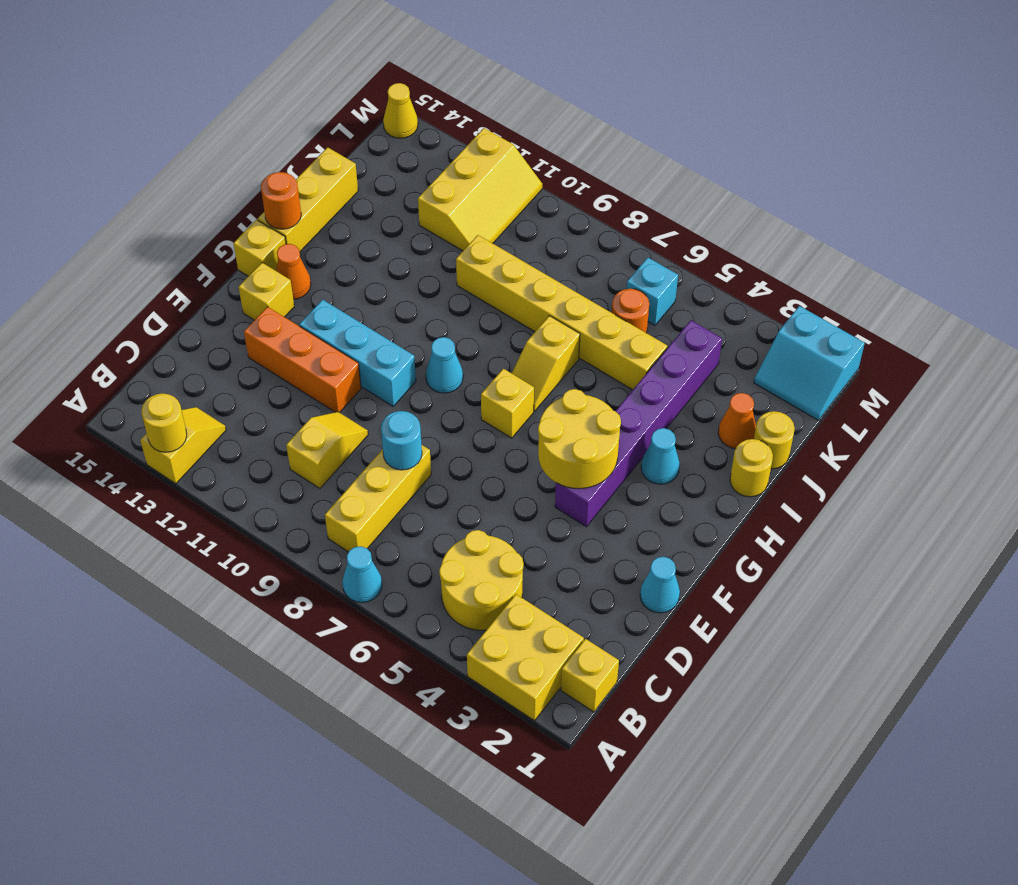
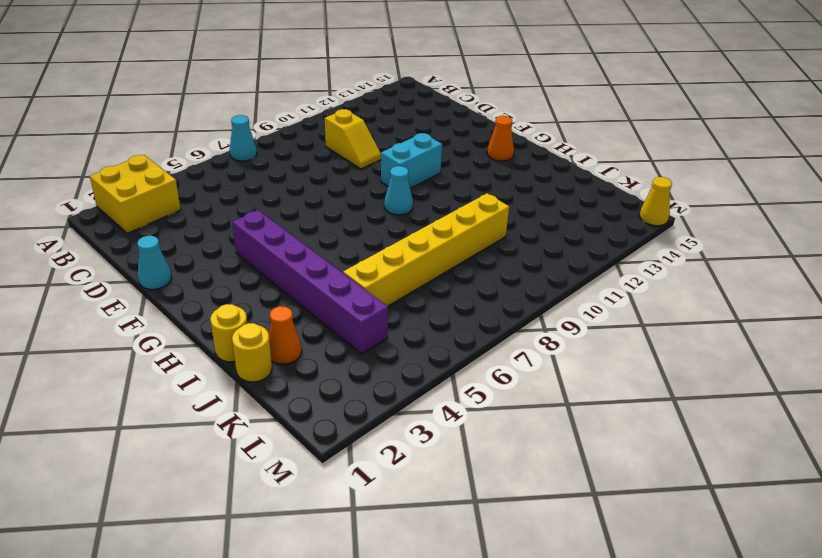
cyan 1x2 brick [381,133,442,188] -> cyan 1x3 brick [299,300,416,406]
none -> yellow 1x2 slope [140,407,226,484]
none -> yellow 1x1 brick [561,639,619,712]
none -> yellow 2x2 round brick [439,530,524,630]
none -> yellow 1x3 brick [325,445,431,552]

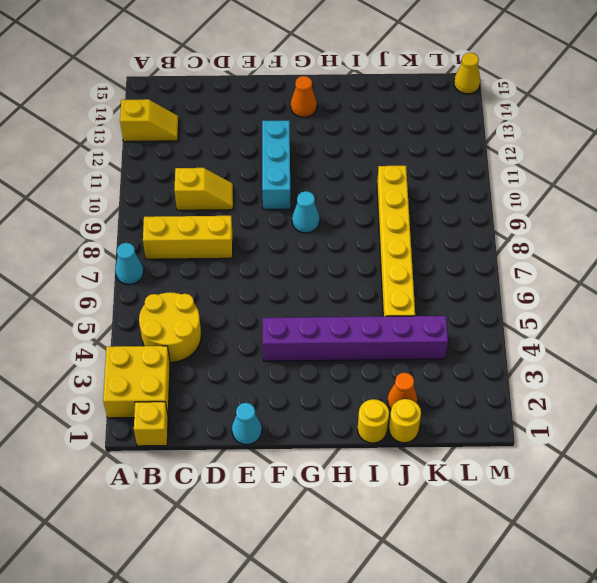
none -> orange 1x3 brick [244,307,361,413]
none -> yellow 1x1 brick [239,263,294,320]
none -> yellow 1x1 brick [481,369,534,438]
none -> yellow 1x1 brick [233,220,286,276]

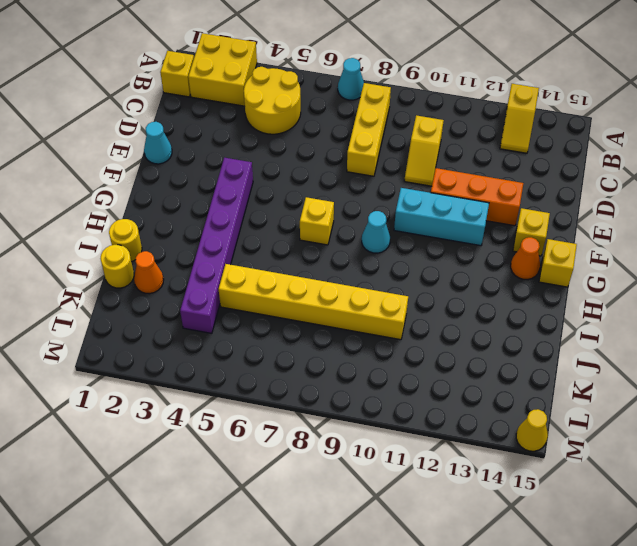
none -> cyan 1x1 cone [641,428,680,484]
none -> yellow 1x2 slope [512,316,580,411]
none -> yellow 1x3 brick [258,147,358,252]
none -> orange 1x1 round brick [612,289,649,333]

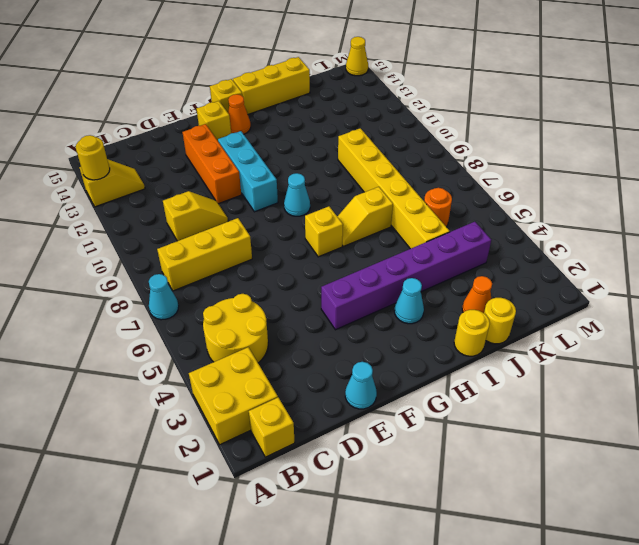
none -> yellow 2x3 slope [418,128,542,251]
none -> cyan 2x2 slope [754,306,865,420]
none -> cyan 1x1 brick [626,258,678,325]
none -> cyan 1x1 round brick [381,411,422,470]

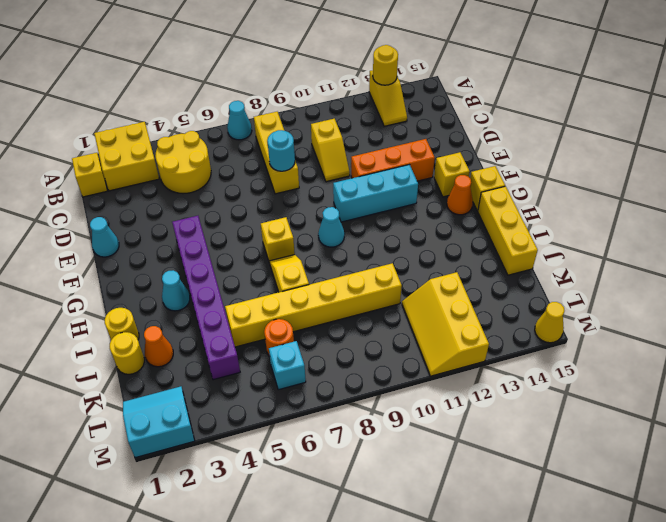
none -> yellow 2x2 round brick [538,389,621,489]
none -> orange 1x1 round brick [261,172,301,229]

